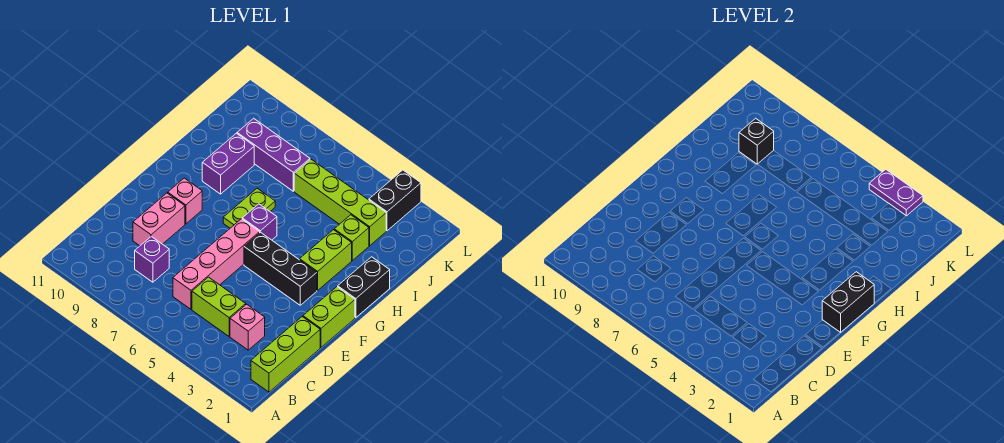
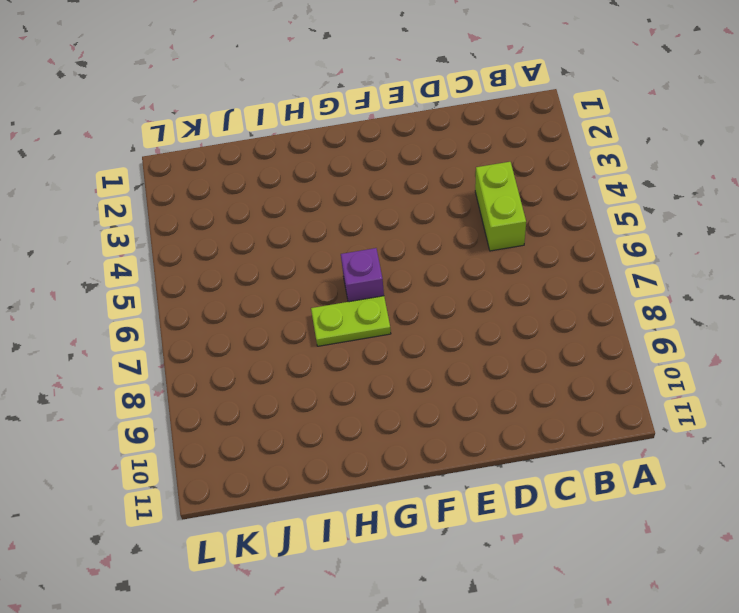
none -> lime 1x3 brick [251,317,320,392]
none -> pink 1x1 brick [230,304,265,350]
none -> pink 1x4 brick [173,219,260,309]

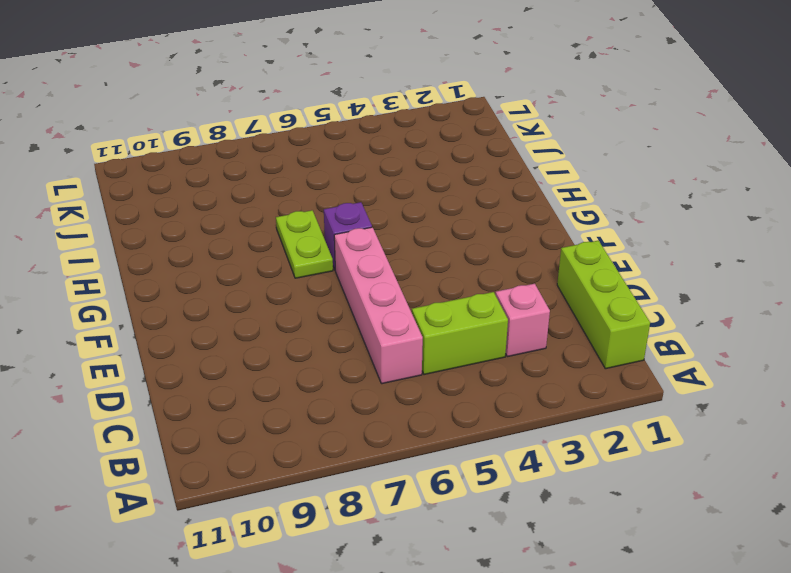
none -> purple 1x1 brick [135,236,169,282]
none -> pink 1x2 brick [133,193,185,246]
none -> lime 1x2 brick [303,287,355,347]

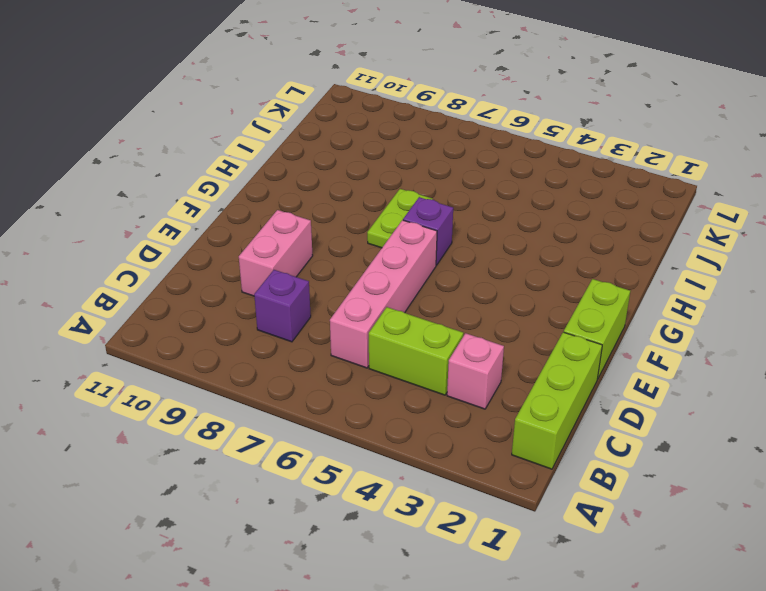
none -> black 1x3 brick [244,232,317,305]
none -> pink 1x1 brick [168,178,202,224]
none -> black 1x2 brick [338,257,390,318]

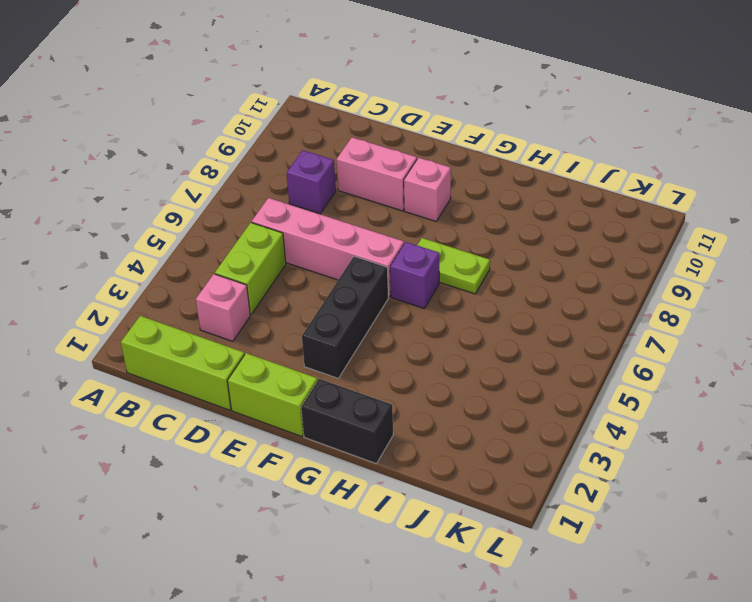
none -> lime 1x2 brick [300,230,352,290]
none -> purple 1x2 brick [202,133,254,194]
none -> lime 1x1 brick [334,215,369,260]

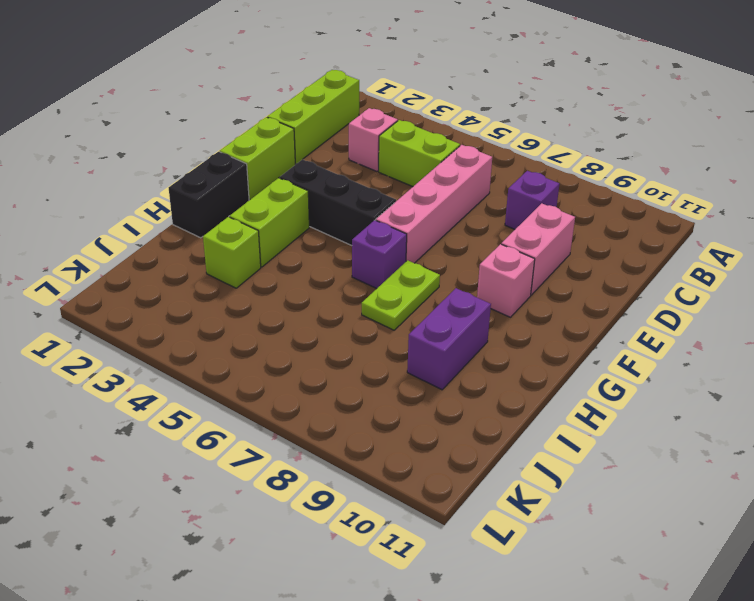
none -> lime 1x4 brick [294,159,386,246]
none -> purple 1x3 brick [237,118,310,191]
none -> black 1x2 brick [369,170,421,231]

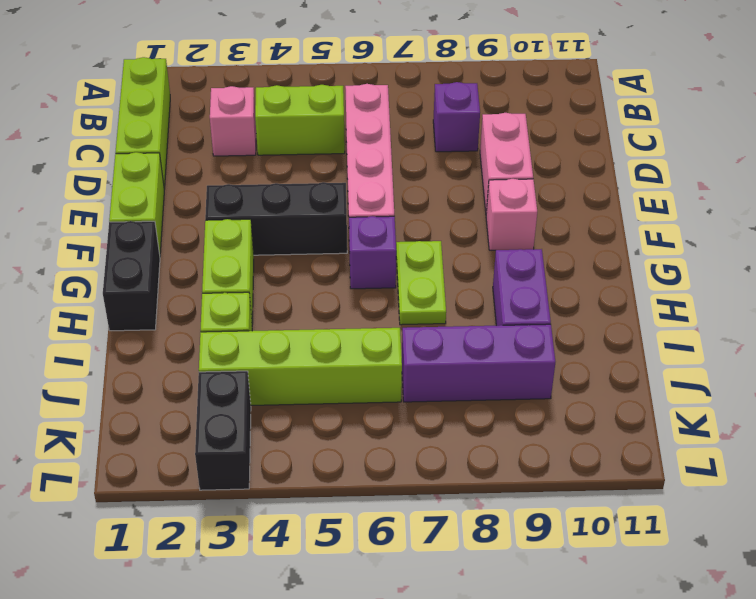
none -> black 1x2 brick [822,272,874,332]
none -> black 1x1 brick [739,118,774,164]
none -> purple 1x2 plate [869,169,923,216]

